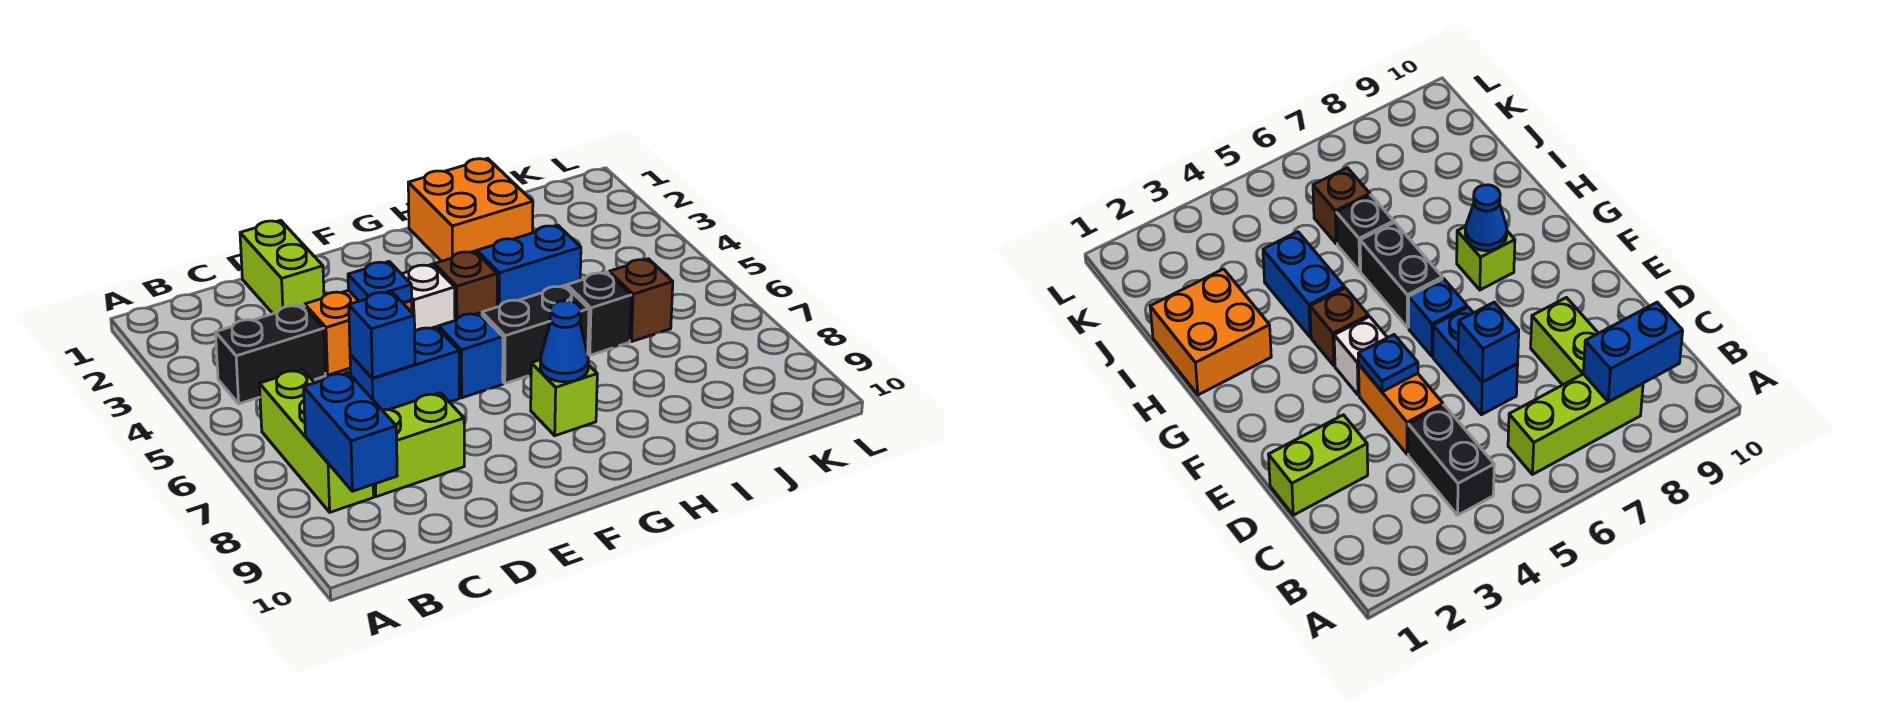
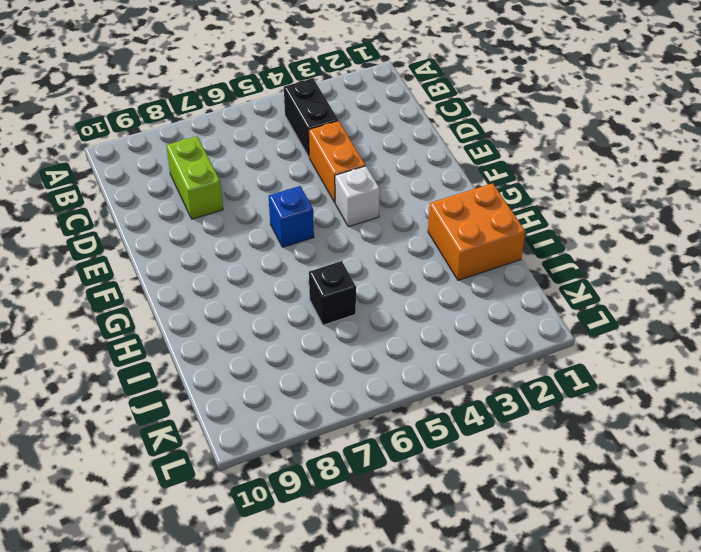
none -> lime 1x3 brick [260,369,374,512]
none -> lime 1x2 brick [240,220,324,314]
none -> blue 1x2 brick [350,327,459,410]

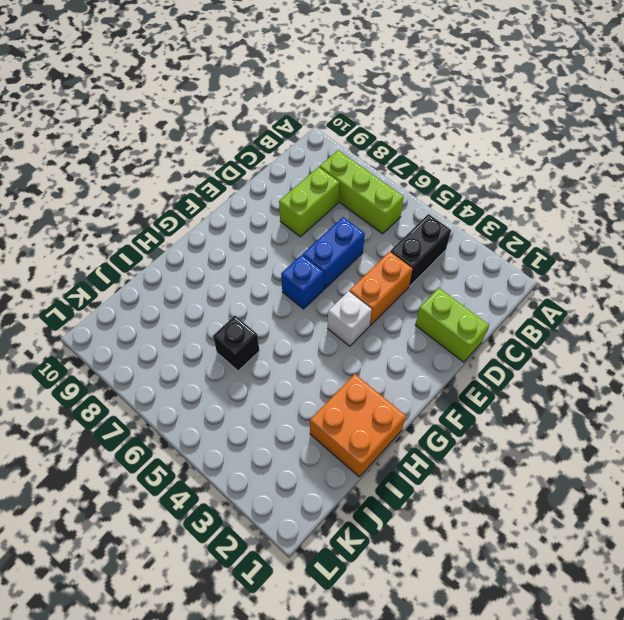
none -> brown 1x1 brick [434,251,497,320]
none -> black 1x2 brick [482,286,589,384]
none -> lime 1x1 brick [531,360,597,436]

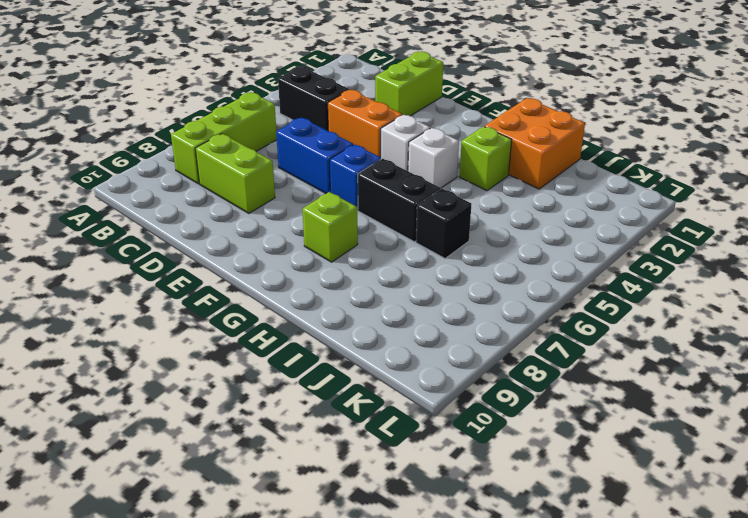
white 1x1 brick [408,128,459,188] -> brown 1x1 brick [434,251,497,320]
lime 1x1 brick [459,126,512,191] -> none
none -> blue 1x2 brick [477,225,581,307]
none -> brown 1x1 brick [609,259,673,341]
none -> blue 1x2 brick [304,372,397,491]

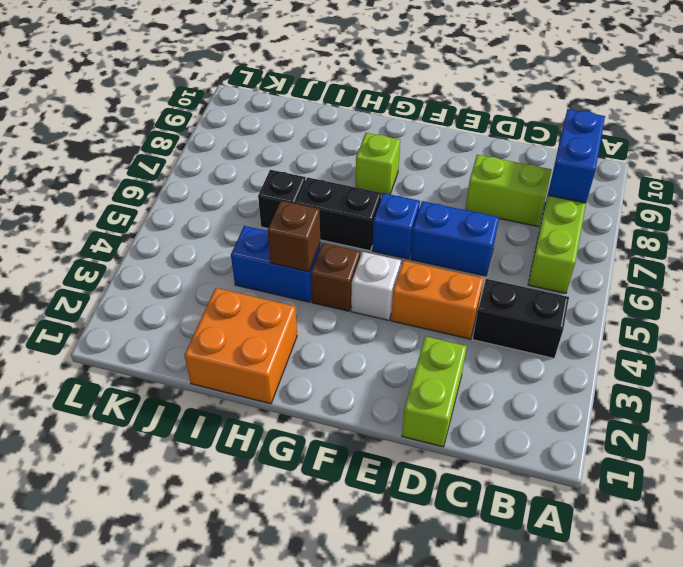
brown 1x1 brick [268,201,320,272] -> brown 1x1 brick moved to [609,259,673,341]
none -> blue 1x1 brick [349,291,415,378]
none -> blue 1x1 plate [348,262,412,303]
none -> blue 1x1 cone [540,301,589,382]

